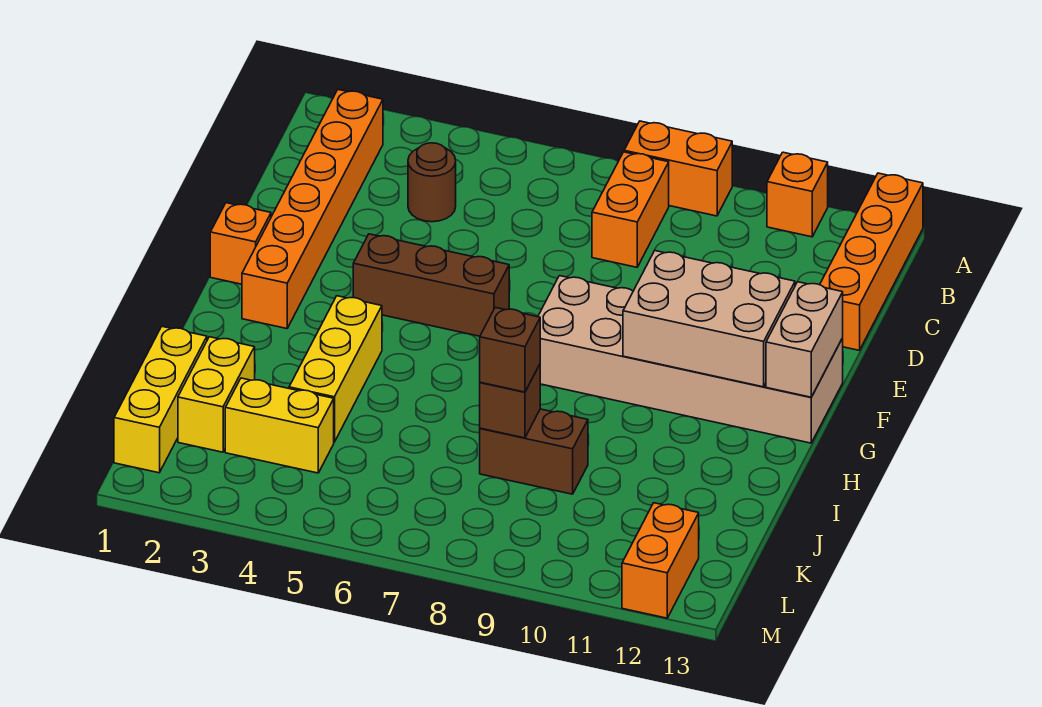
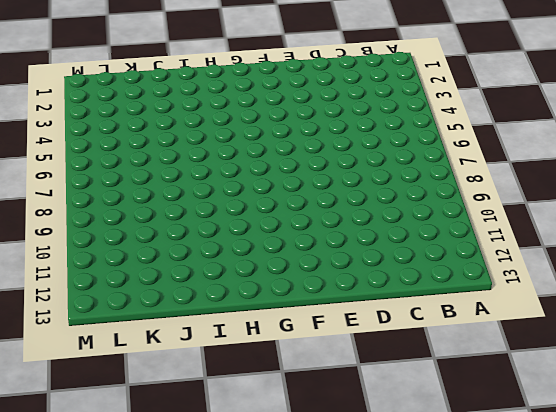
none -> orange 1x2 brick [624,121,732,216]
none -> orange 1x1 brick [767,152,828,237]
none -> orange 1x4 brick [820,173,923,350]

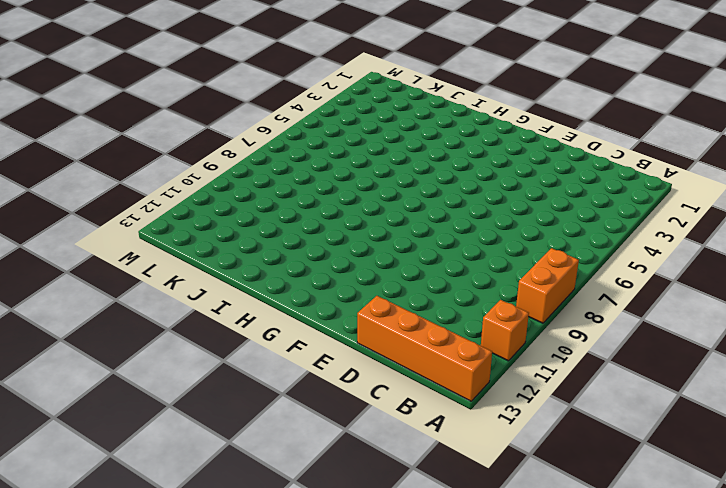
none -> orange 1x6 brick [242,90,383,329]
none -> orange 1x2 brick [592,152,669,267]
none -> brown 1x1 round brick [408,143,456,222]

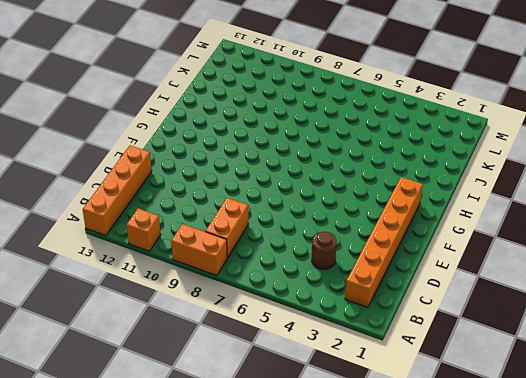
none -> orange 1x1 brick [210,203,271,284]
none -> brown 1x3 brick [353,234,509,336]
none -> tan 2x6 brick [538,276,843,443]

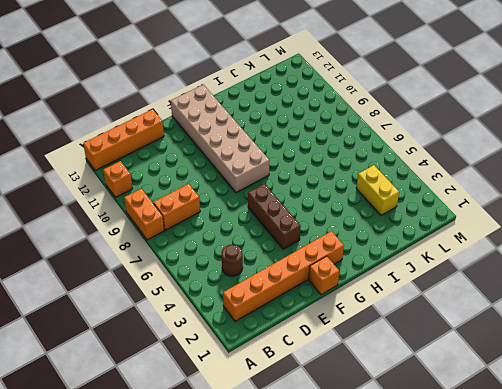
none -> yellow 1x3 brick [289,296,382,442]
none -> yellow 1x3 brick [114,326,207,473]
none -> yellow 1x2 brick [178,337,255,452]

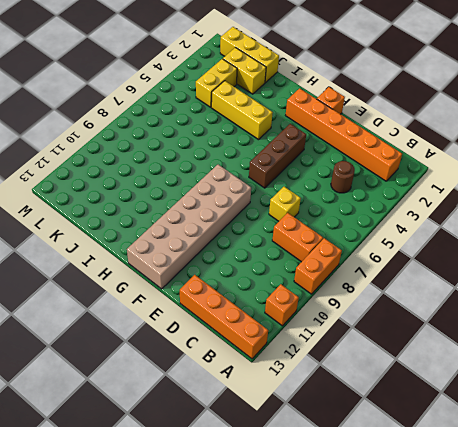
yellow 1x1 brick [269,187,301,221] -> none
none -> brown 1x2 brick [480,409,588,494]
none -> orange 1x2 brick [622,503,699,618]
none -> tan 2x3 brick [623,251,795,387]

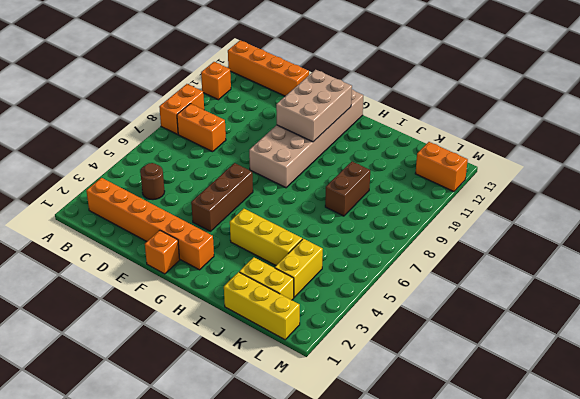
none -> tan 1x2 brick [766,282,843,397]
none -> brown 1x1 brick [480,365,540,438]
none -> brown 1x1 brick [480,308,540,392]

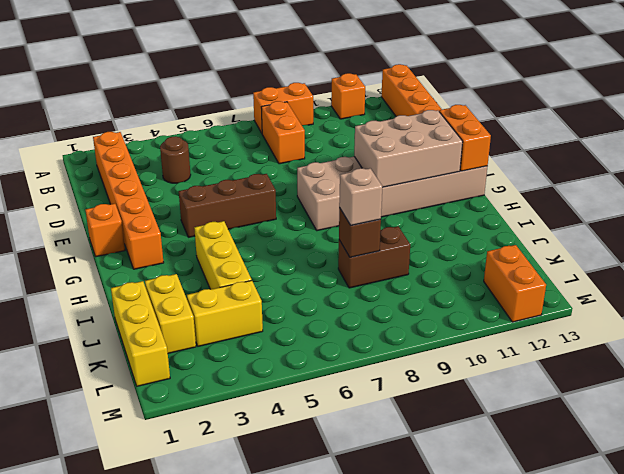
orange 1x2 brick [439,105,491,171] -> tan 1x2 brick [766,282,843,397]
tan 1x1 brick [339,168,383,225] -> brown 1x1 brick [480,308,540,392]

